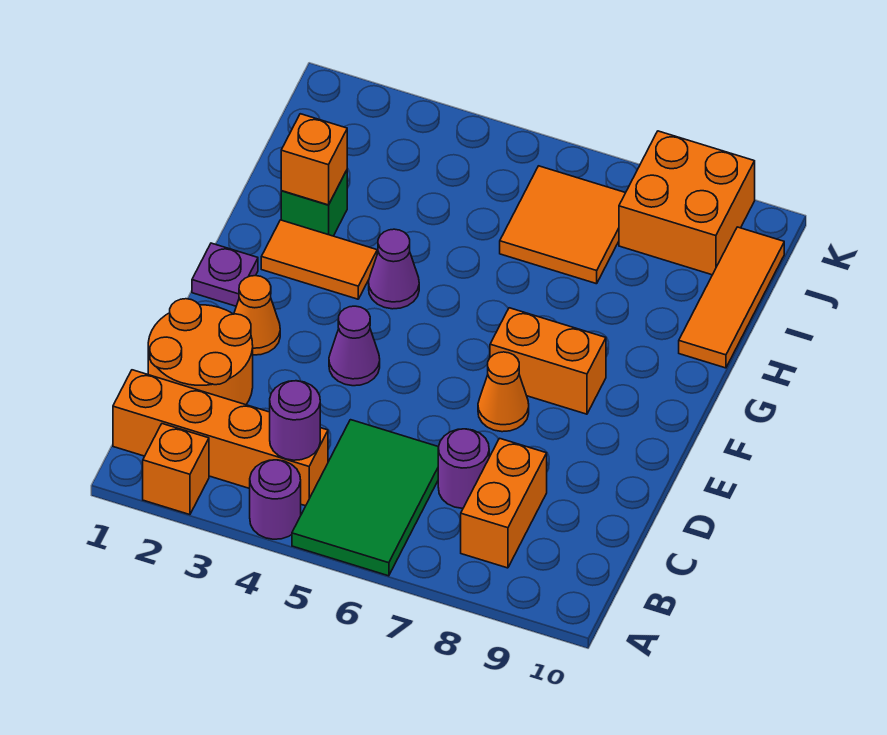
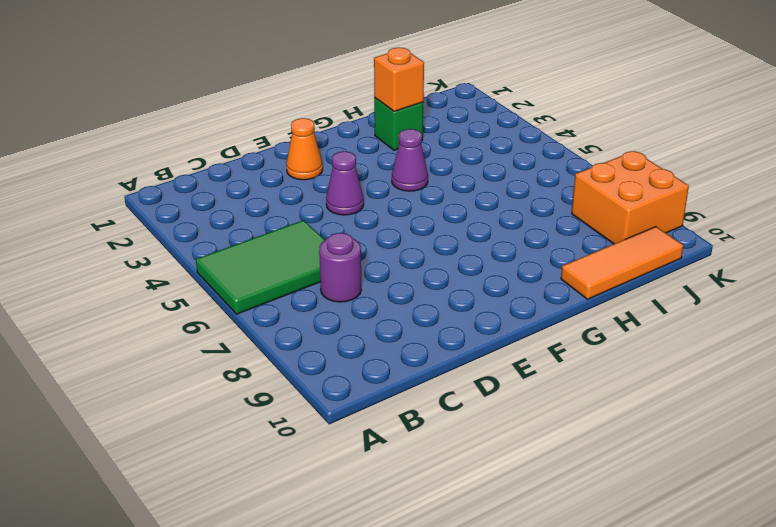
none -> orange 1x1 brick [143,424,209,515]
none -> purple 1x1 round brick [250,460,301,539]
none -> orange 1x4 brick [113,370,328,506]

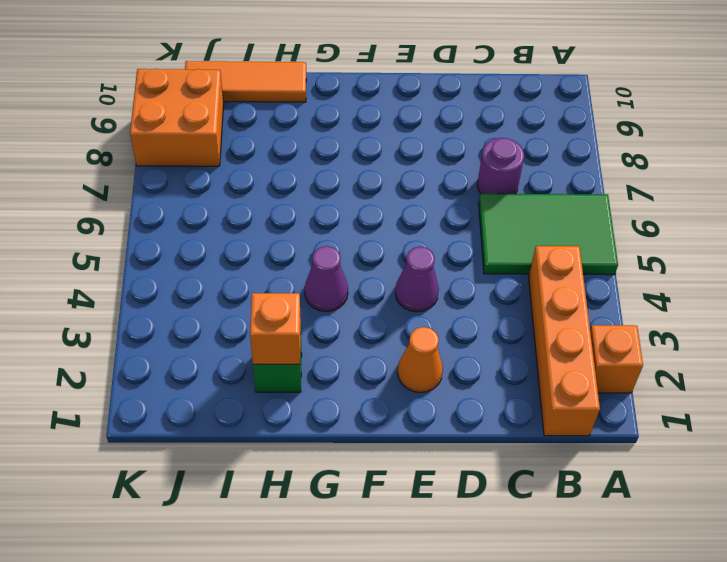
none -> purple 1x1 round brick [250,460,301,539]
none -> orange 1x2 brick [461,438,547,568]
none -> orange 2x2 round brick [148,299,253,405]

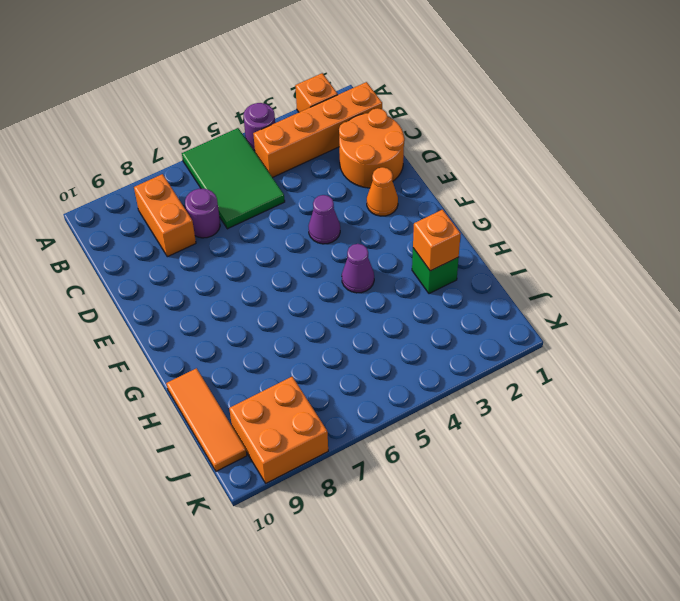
none -> orange 1x1 cone [478,352,529,432]
none -> purple 1x1 plate [192,243,258,306]
none -> orange 1x2 brick [490,308,606,414]

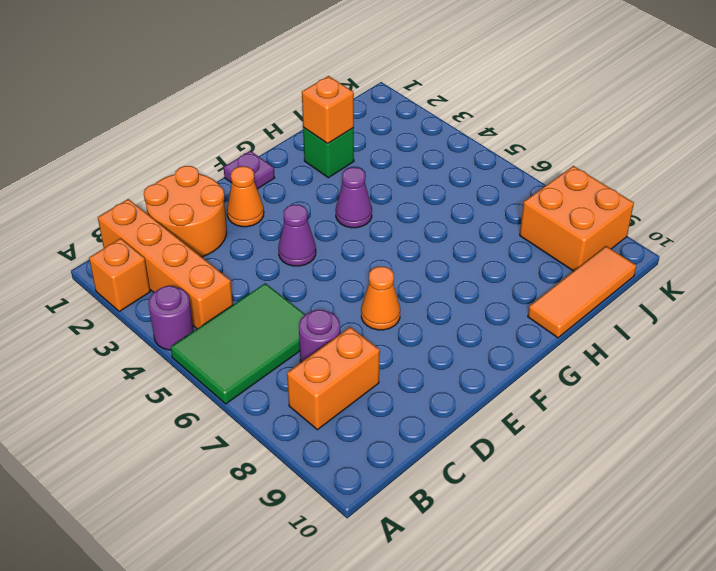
none -> orange 1x2 brick [490,308,606,414]
none -> orange 1x2 tile [261,220,377,299]
none -> orange 2x2 tile [500,166,625,284]

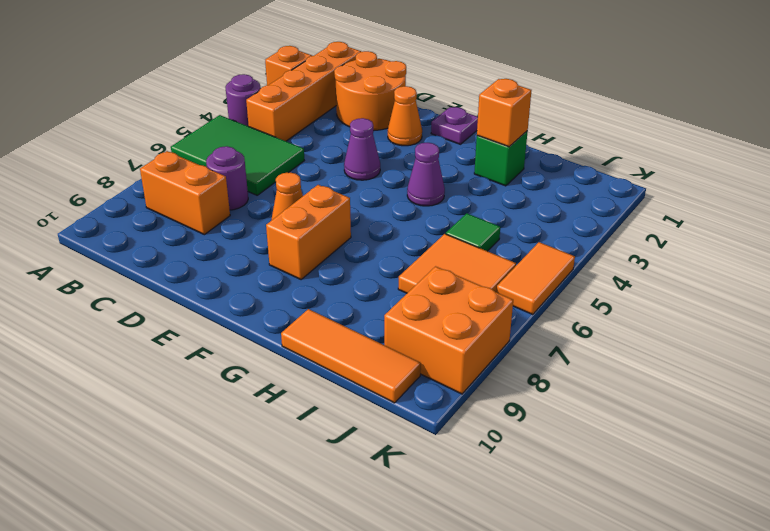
green 1x1 tile [446,213,500,251] -> none
orange 1x2 tile [497,242,575,315] -> orange 1x2 tile moved to [261,220,377,299]
none -> purple 1x1 round brick [270,381,320,460]

